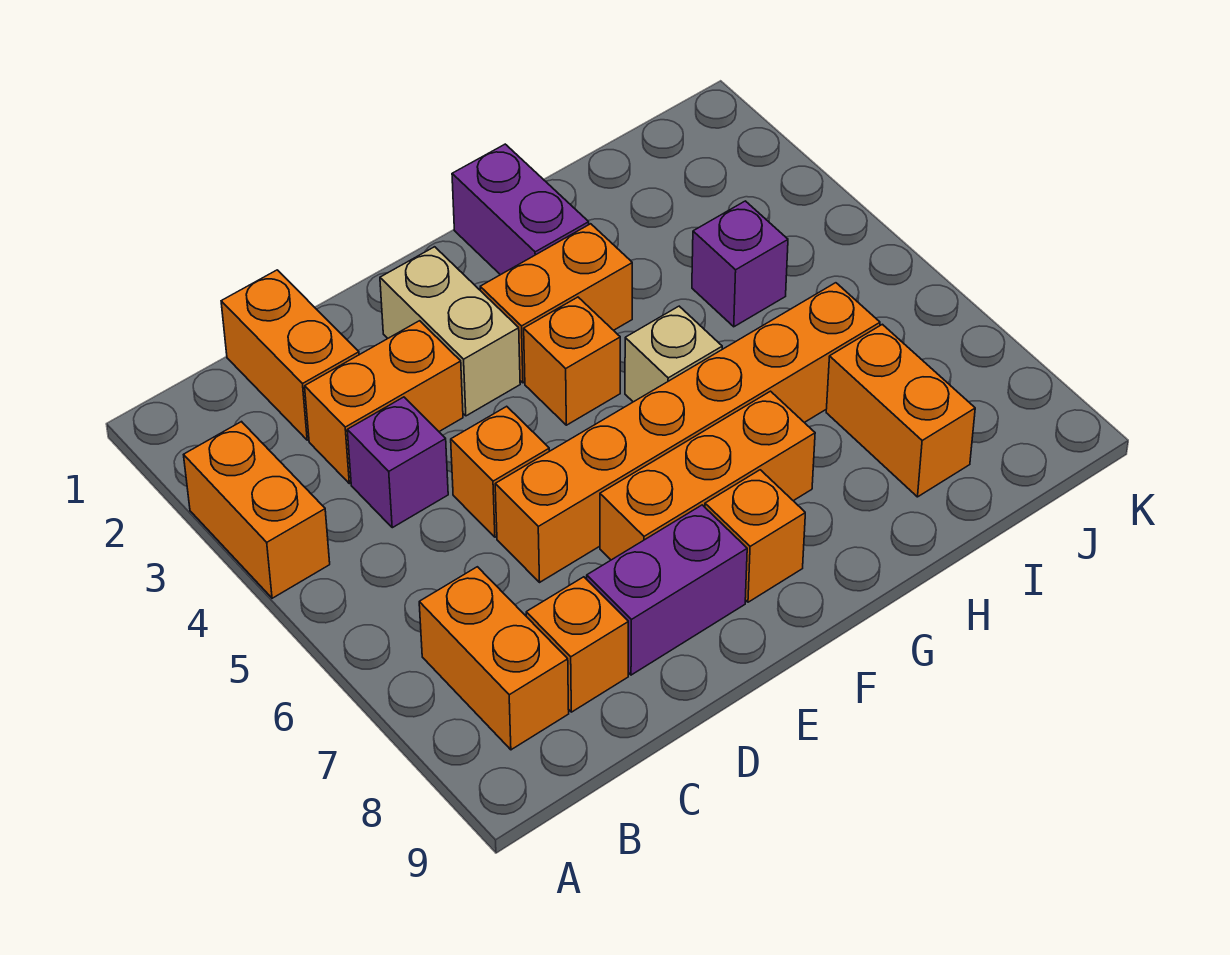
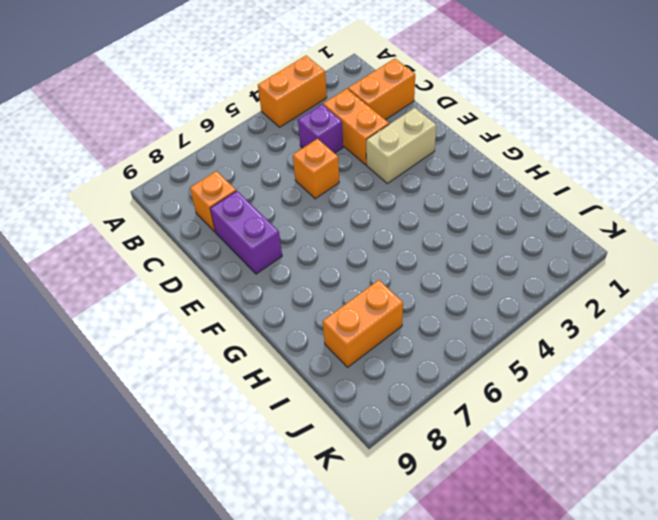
none -> orange 1x2 brick [419,567,569,750]
none -> orange 1x6 brick [495,283,880,582]
none -> orange 1x3 brick [600,391,815,560]

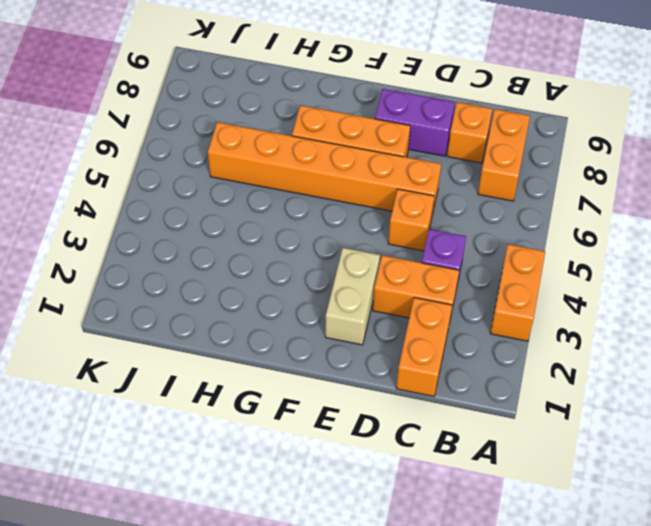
none -> orange 1x2 brick [480,224,632,383]
none -> orange 1x1 brick [524,297,620,425]
none -> orange 1x1 brick [705,470,805,602]

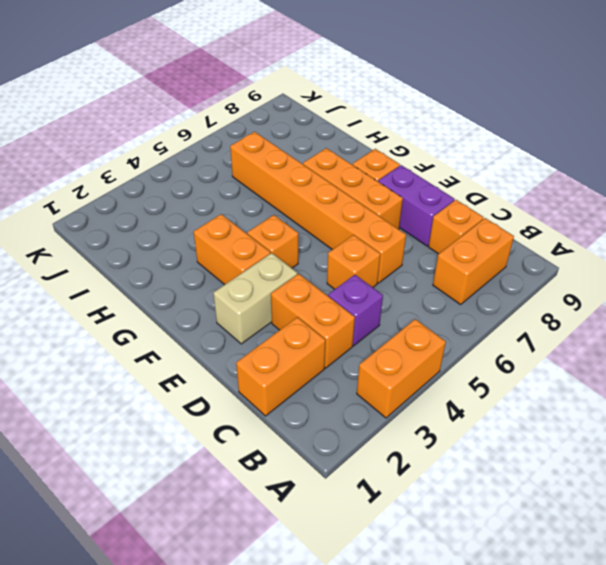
none -> purple 1x2 brick [452,144,589,275]
none -> tan 1x1 brick [625,306,722,402]
none -> purple 1x1 brick [692,201,788,327]

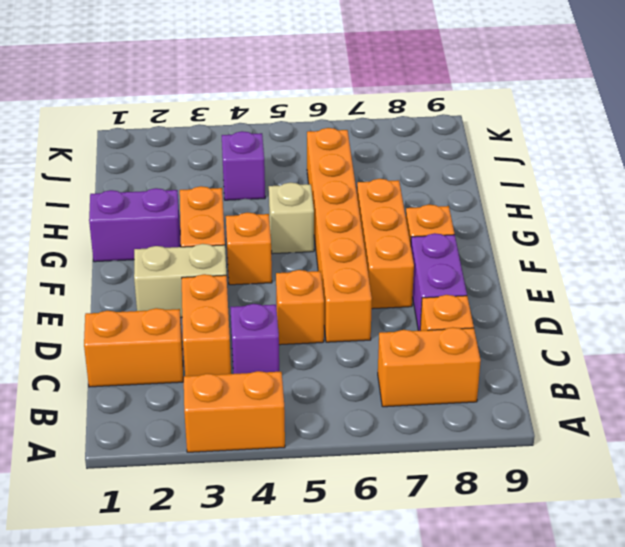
none -> orange 1x2 brick [826,324,975,497]

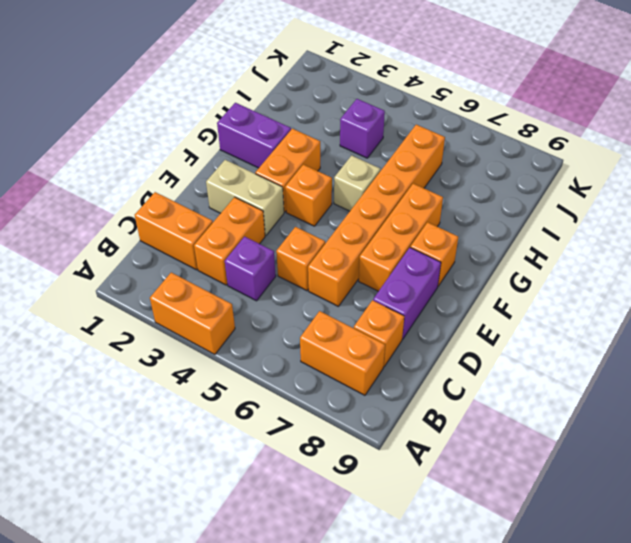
none -> orange 1x2 brick [826,324,975,497]

